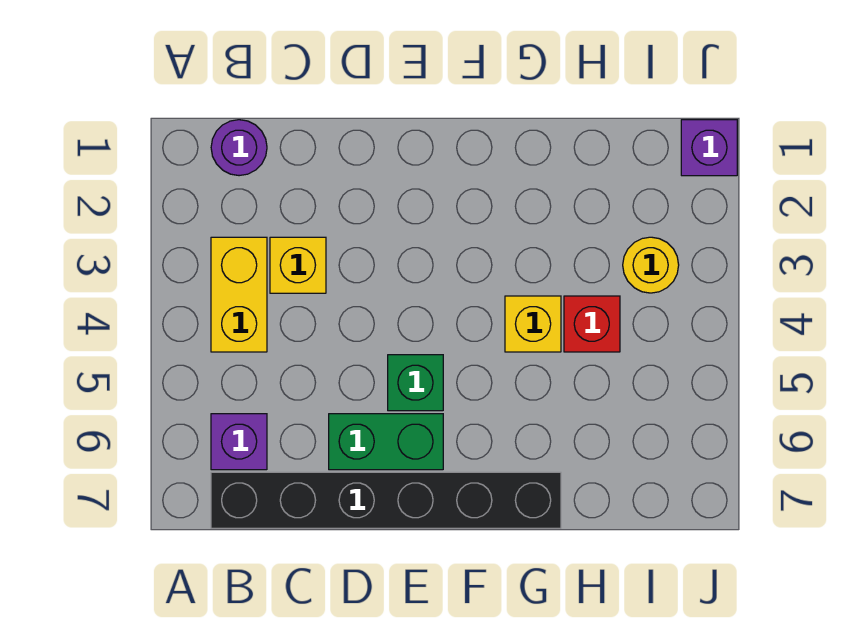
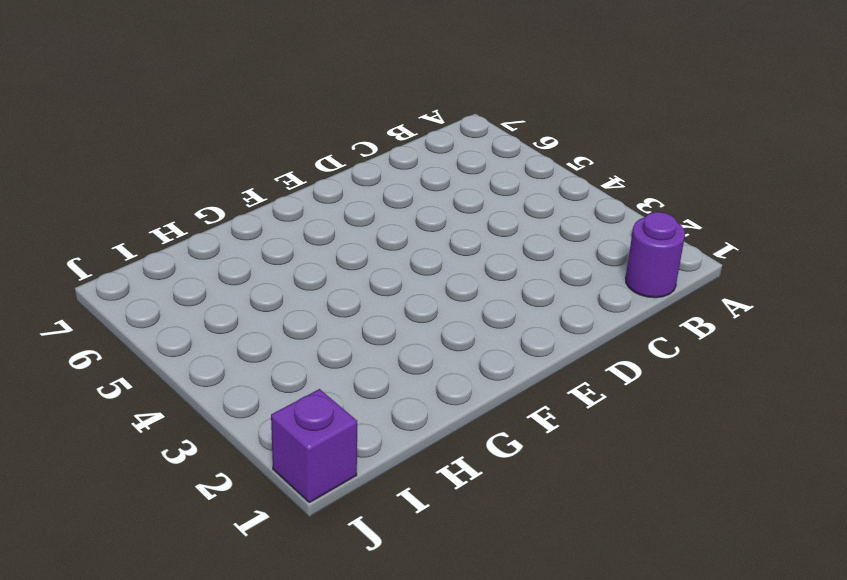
none -> yellow 1x2 brick [211,237,267,352]
none -> purple 1x1 brick [211,414,267,470]

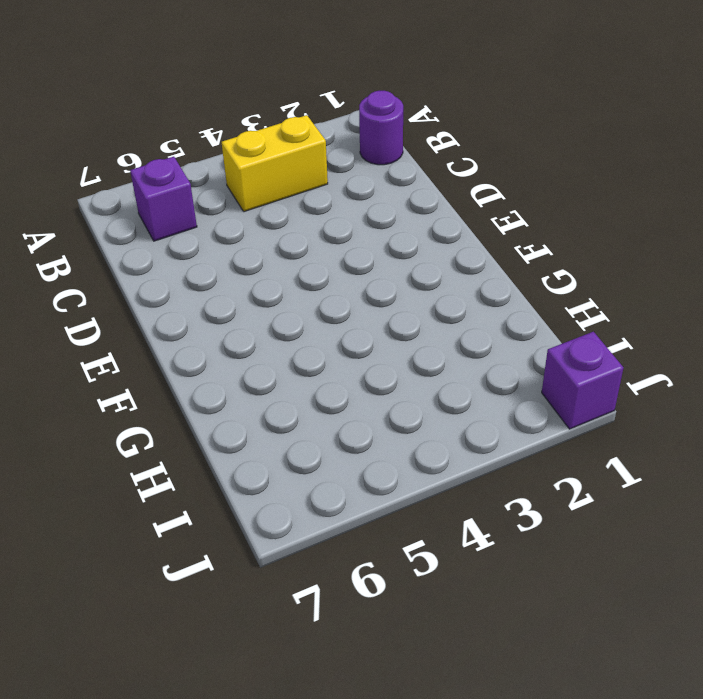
none -> black 1x6 brick [211,472,561,528]
none -> yellow 1x1 brick [270,237,326,293]

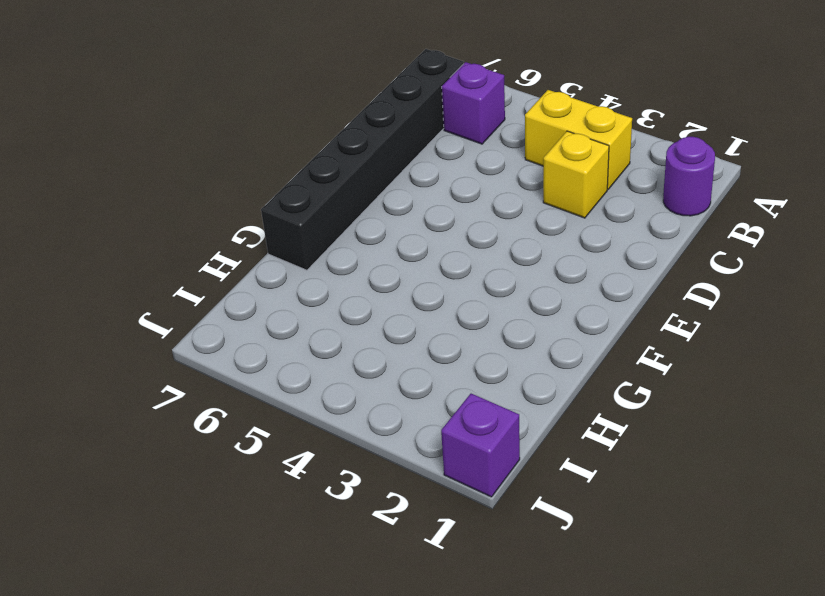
none -> green 1x2 brick [329,414,443,470]
none -> green 1x1 brick [388,355,443,411]

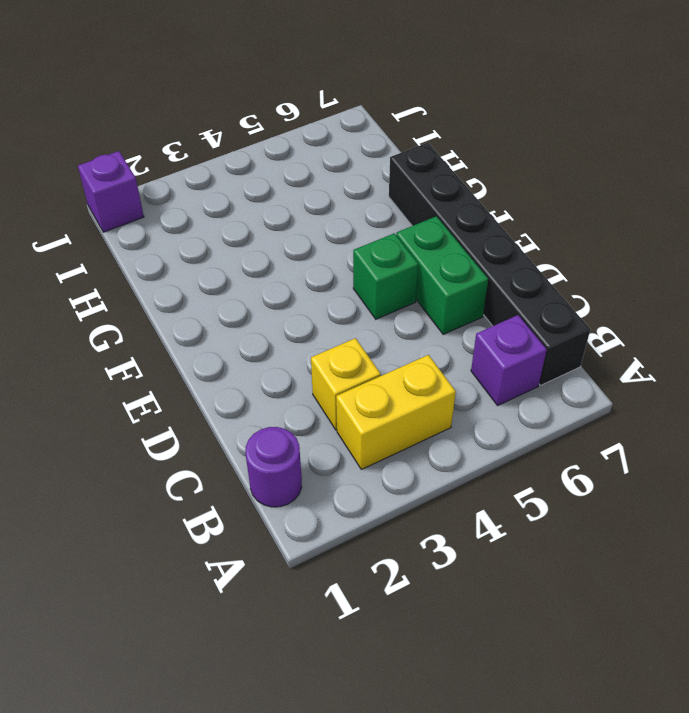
none -> yellow 1x1 brick [505,296,561,352]
none -> red 1x1 brick [564,296,620,352]

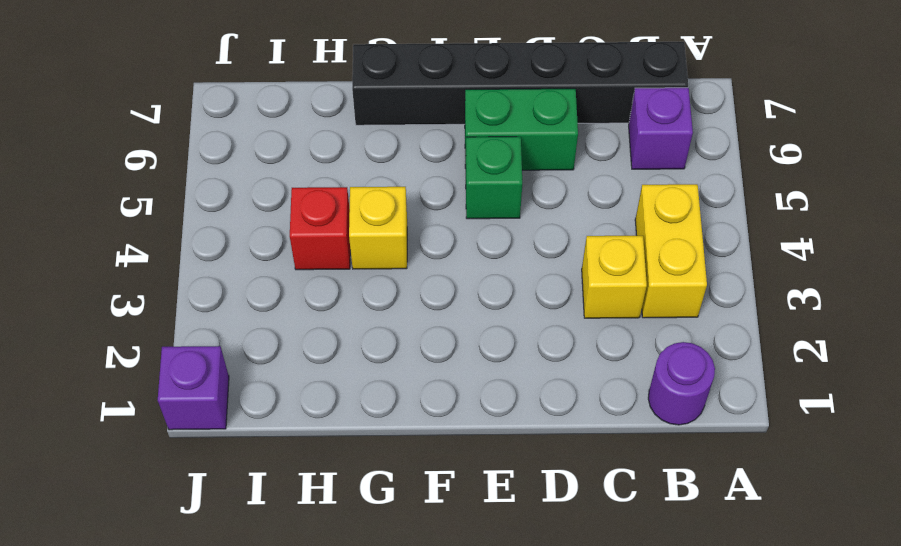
none -> yellow 1x1 round brick [623,237,679,293]

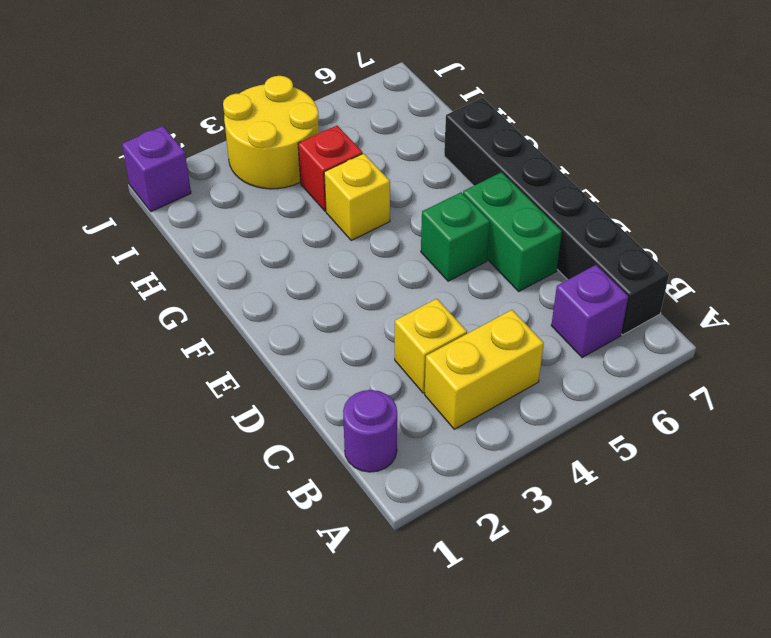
yellow 2x2 round brick [223,76,319,189] -> yellow 1x1 round brick [623,237,679,293]

